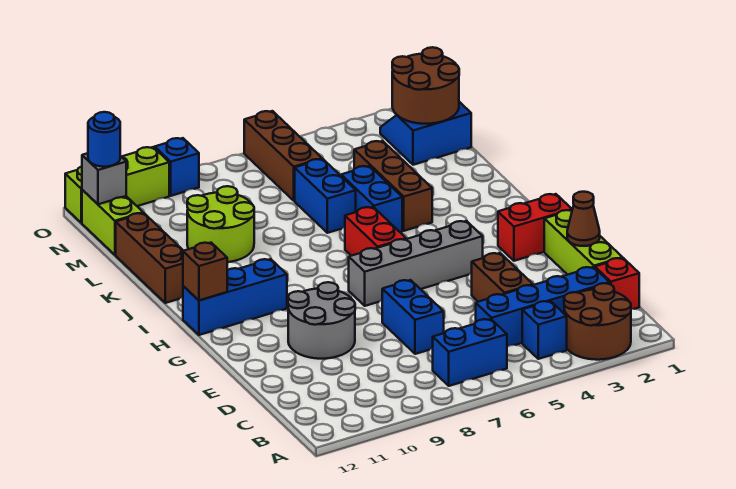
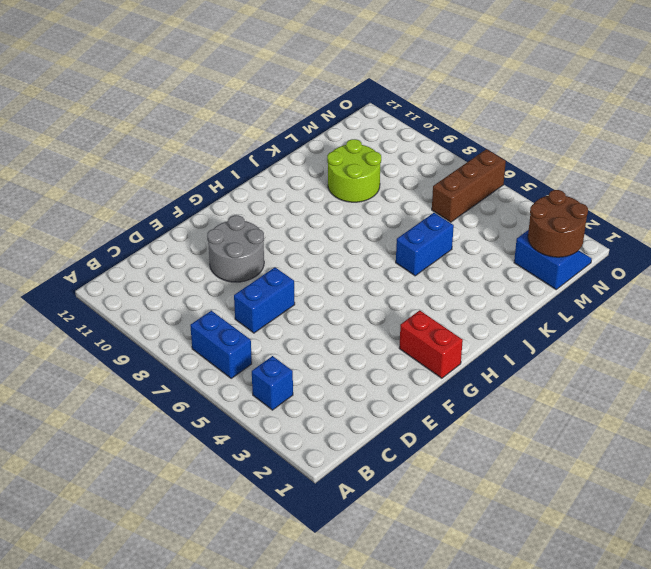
none -> brown 2x2 round brick [564,283,631,360]
none -> red 1x1 brick [595,258,639,309]
none -> blue 1x4 brick [476,267,609,347]

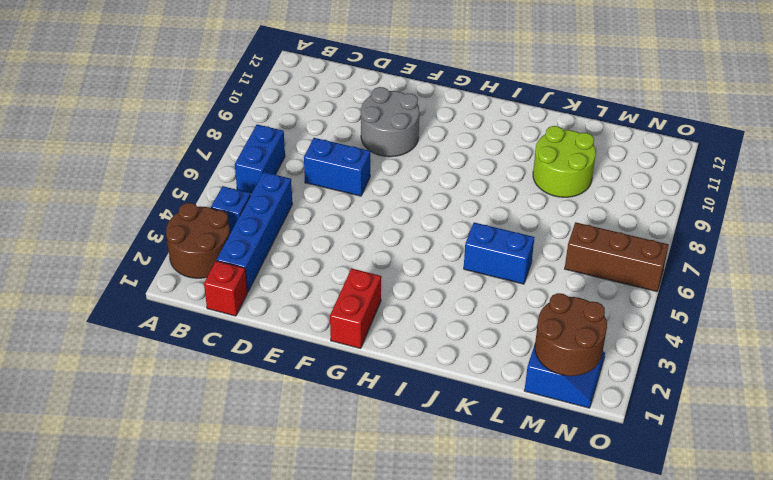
none -> lime 1x3 brick [544,210,622,275]
none -> brown 1x2 brick [472,253,533,302]
none -> grey 1x4 brick [349,221,483,306]

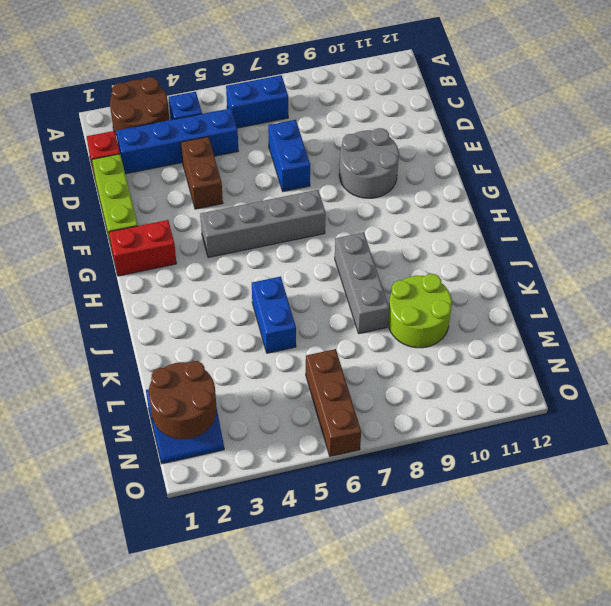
grey 1x3 brick [335,232,389,334] -> none
none -> red 1x2 brick [345,207,406,256]
none -> blue 1x3 brick [183,259,287,335]
none -> brown 1x3 brick [354,141,432,231]

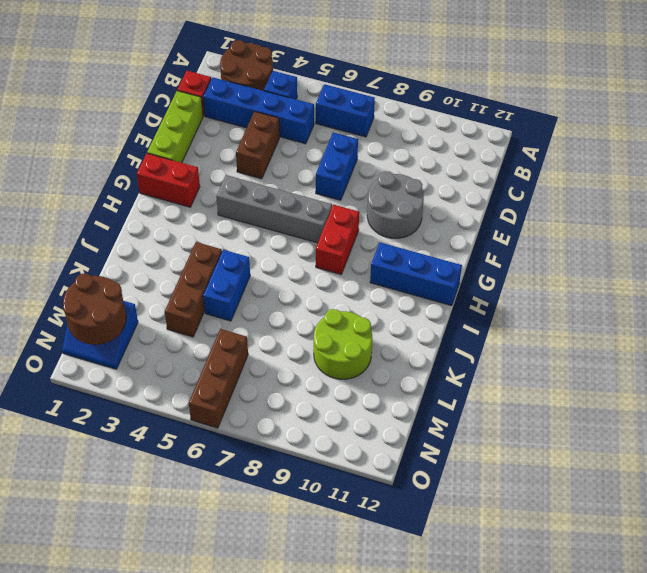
red 1x2 brick [316,205,359,274] -> red 1x2 brick moved to [345,207,406,256]
none -> brown 1x3 brick [116,213,183,303]
none -> blue 1x2 brick [295,159,356,233]
none -> lime 1x2 brick [82,190,143,255]

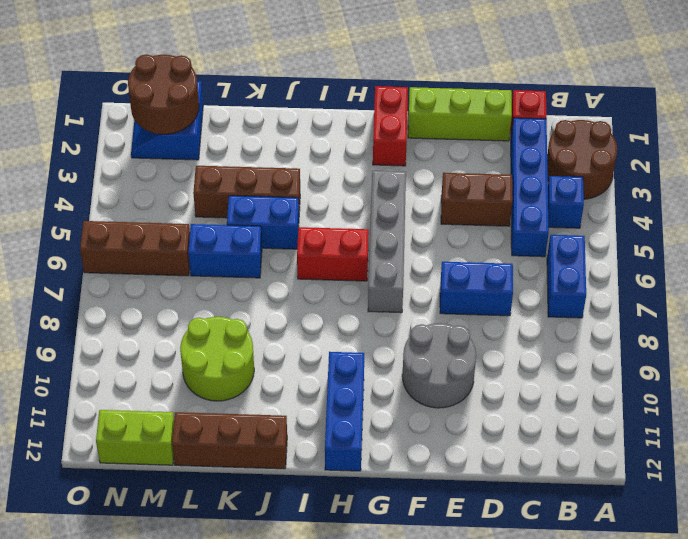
none -> blue 1x1 brick [155,138,199,196]
none -> lime 1x3 brick [65,147,169,223]
none -> brown 1x1 cone [567,192,600,246]

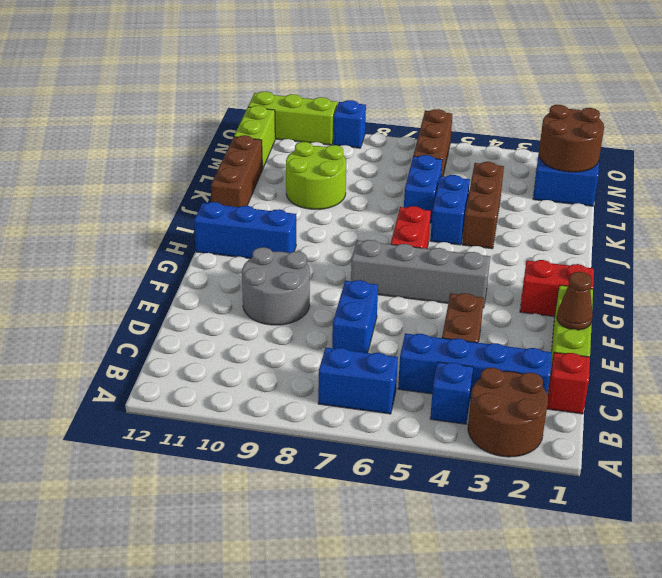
none -> brown 1x1 brick [183,243,227,300]
none -> grey 1x1 brick [82,153,126,204]
none -> blue 1x1 round brick [88,112,120,167]

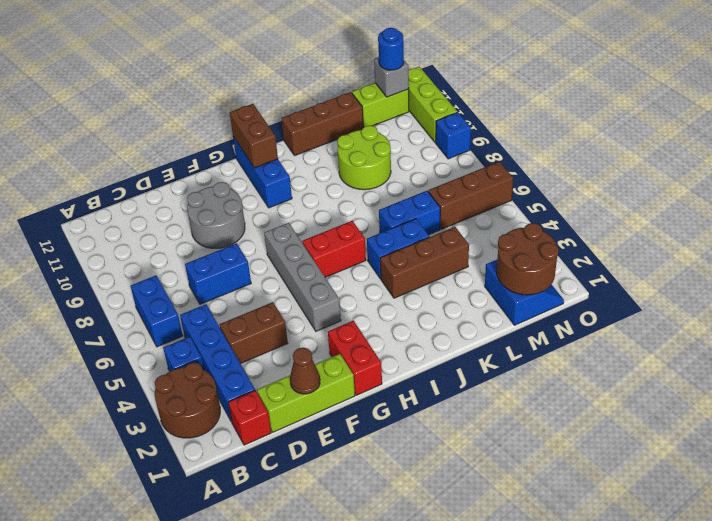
brown 1x2 brick [230,104,278,168] -> brown 1x1 brick [183,243,227,300]

